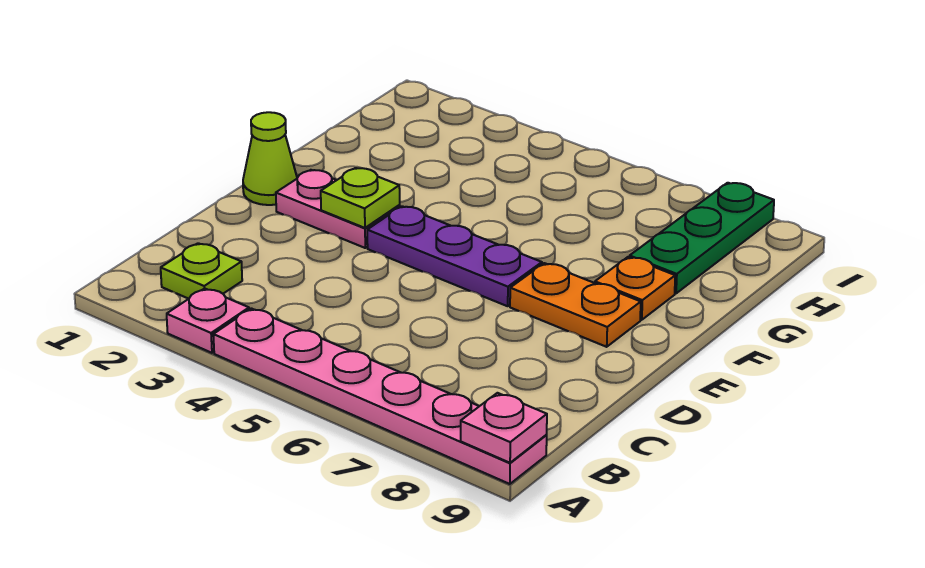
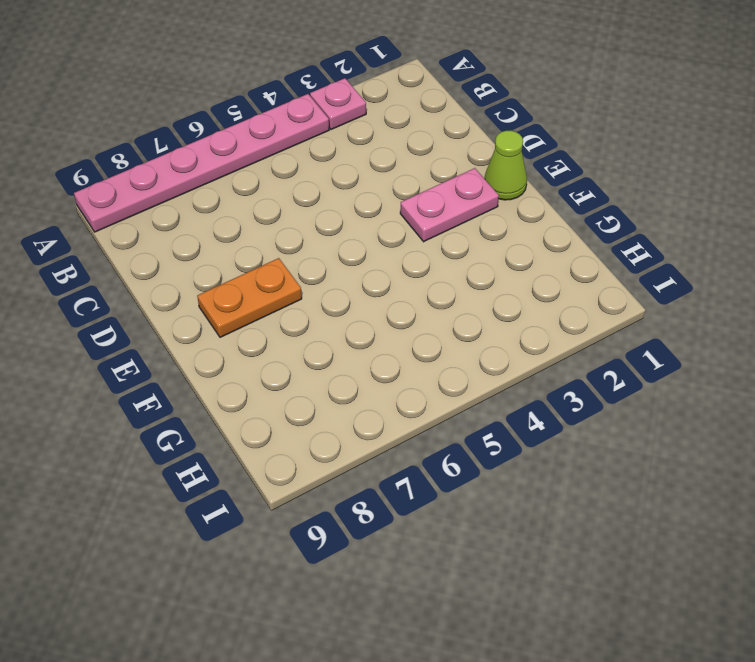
none -> lime 1x1 plate [161,243,242,299]
none -> purple 1x3 plate [367,206,542,306]

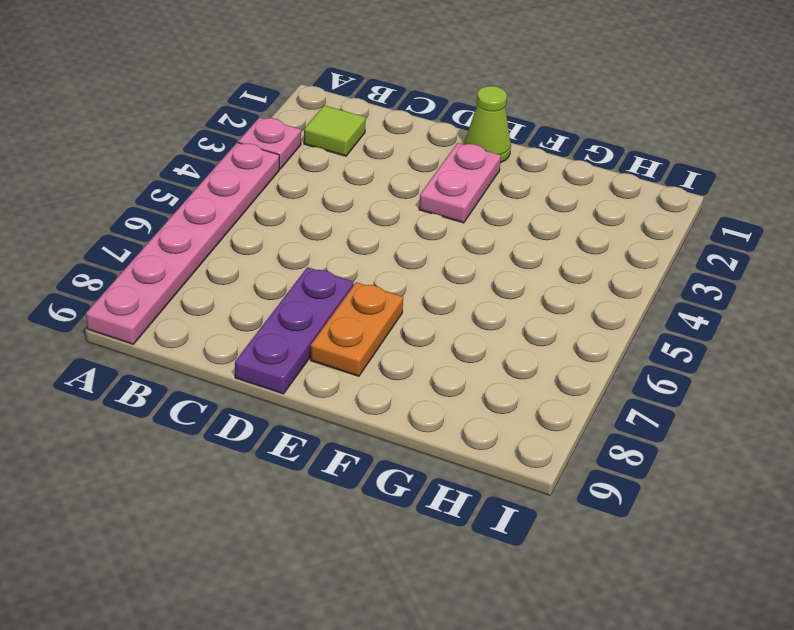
lime 1x1 tile [304,105,366,156] -> lime 1x1 plate [161,243,242,299]
purple 1x3 plate [235,267,354,394] -> purple 1x3 plate moved to [367,206,542,306]
none -> orange 1x1 plate [595,257,675,320]
none -> green 1x3 plate [630,183,774,293]

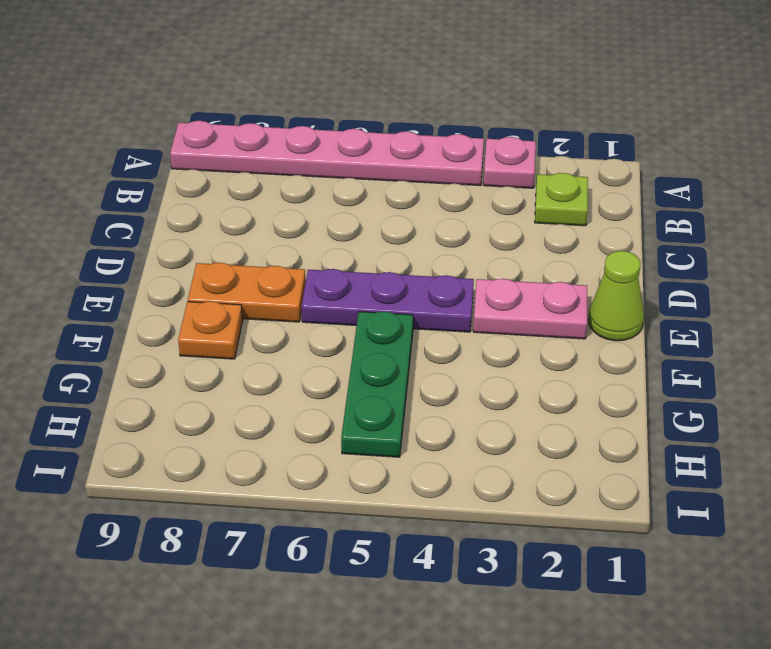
green 1x3 plate [341,311,413,457] -> green 1x3 plate moved to [630,183,774,293]
none -> pink 1x1 plate [461,393,547,463]
none -> lime 1x1 plate [321,168,400,228]

